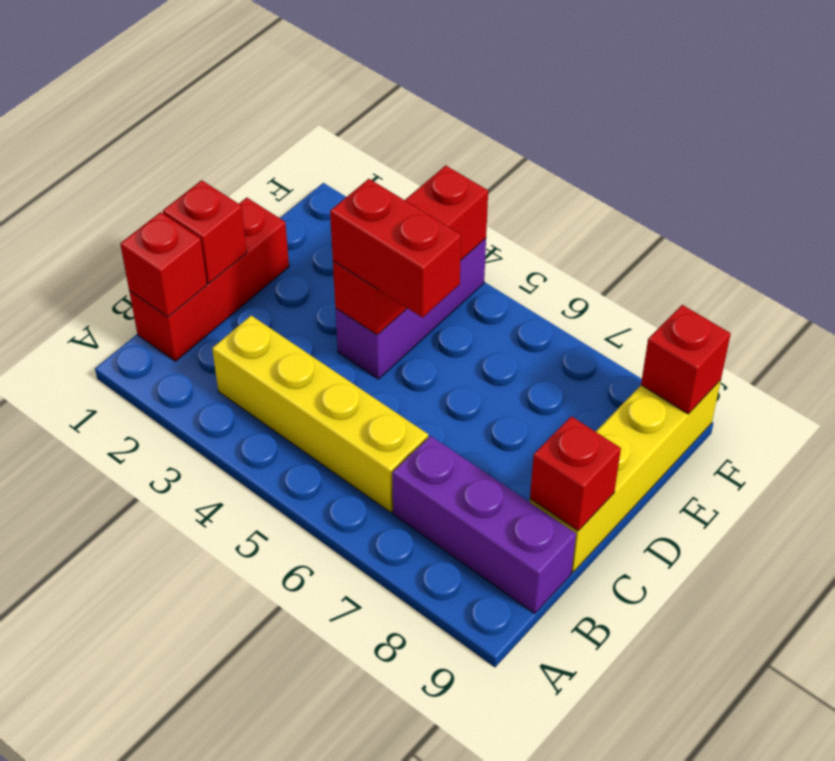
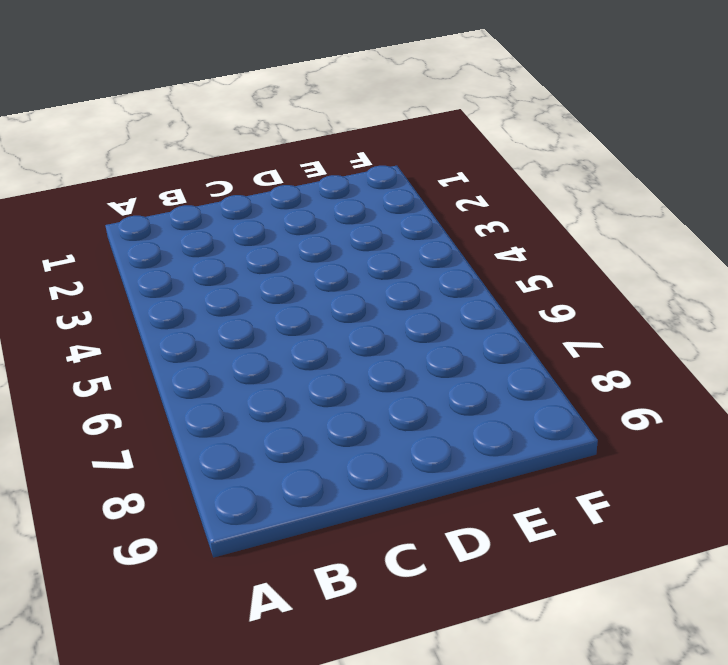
none -> red 1x3 brick [129,198,289,361]
none -> yellow 1x4 brick [212,316,428,513]

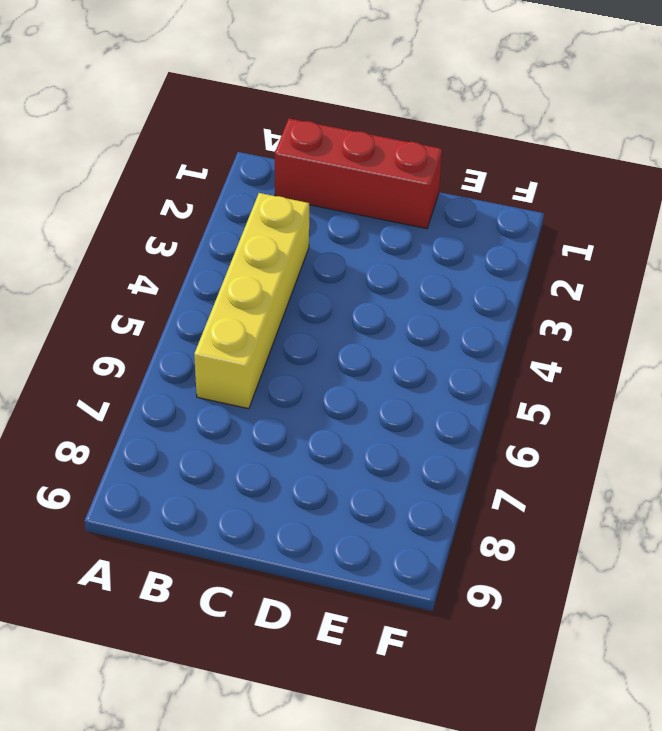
none -> purple 1x3 brick [392,436,576,614]
none -> yellow 1x4 brick [530,380,721,573]

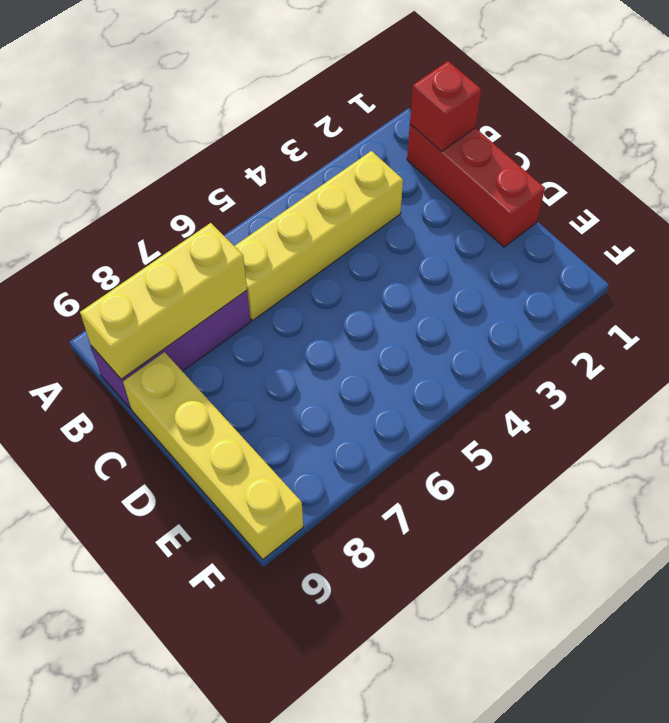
yellow 1x3 brick [80,223,247,379] -> none
none -> purple 1x3 brick [335,238,486,379]
none -> red 1x1 brick [163,180,247,283]

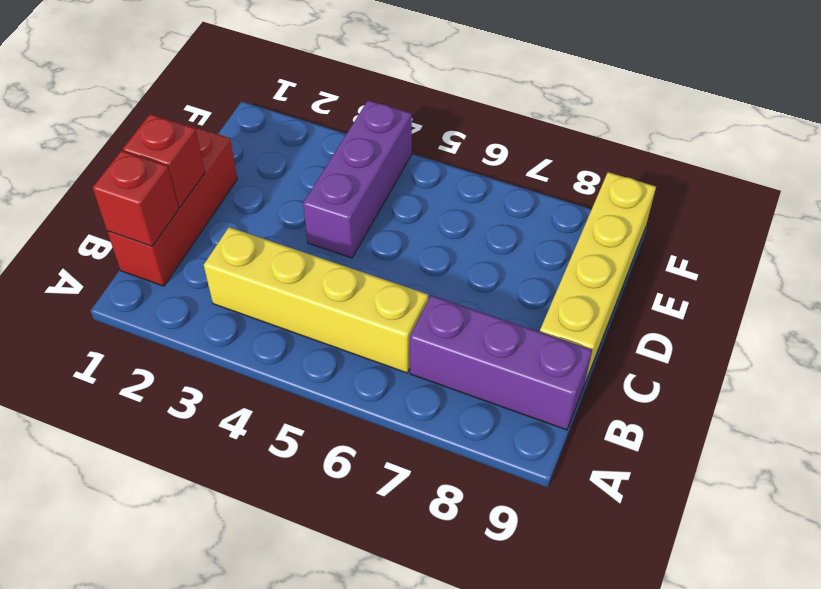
none -> red 1x1 brick [530,416,621,531]
none -> red 1x3 brick [333,165,488,335]

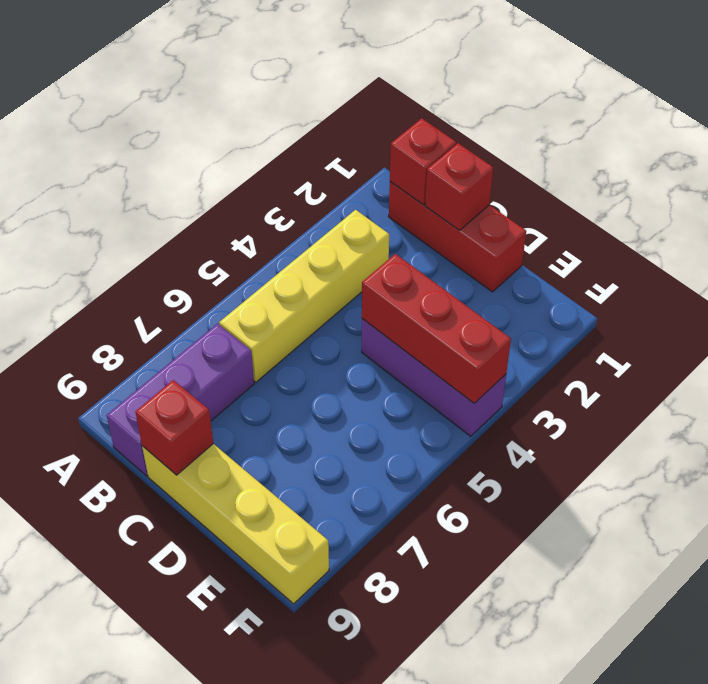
none -> red 1x1 brick [641,305,731,414]
none -> red 1x2 brick [330,179,461,318]

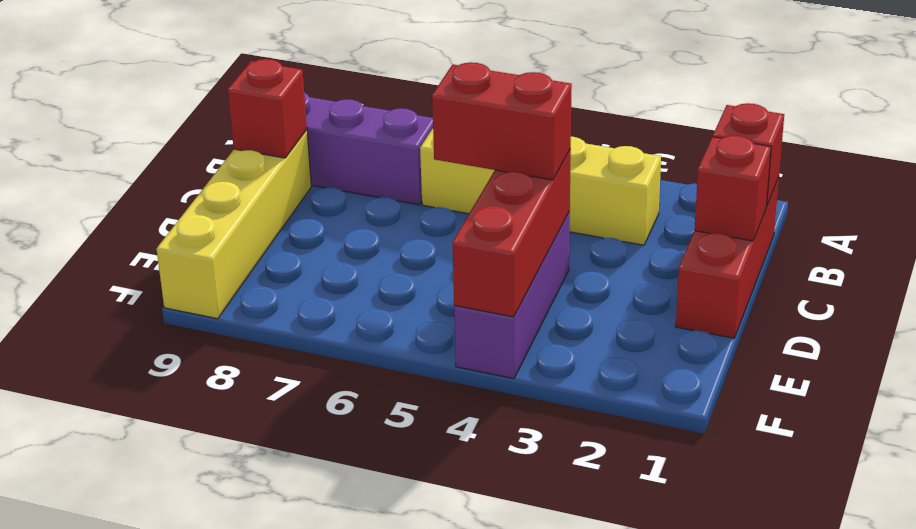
none -> red 1x1 brick [641,305,731,414]

